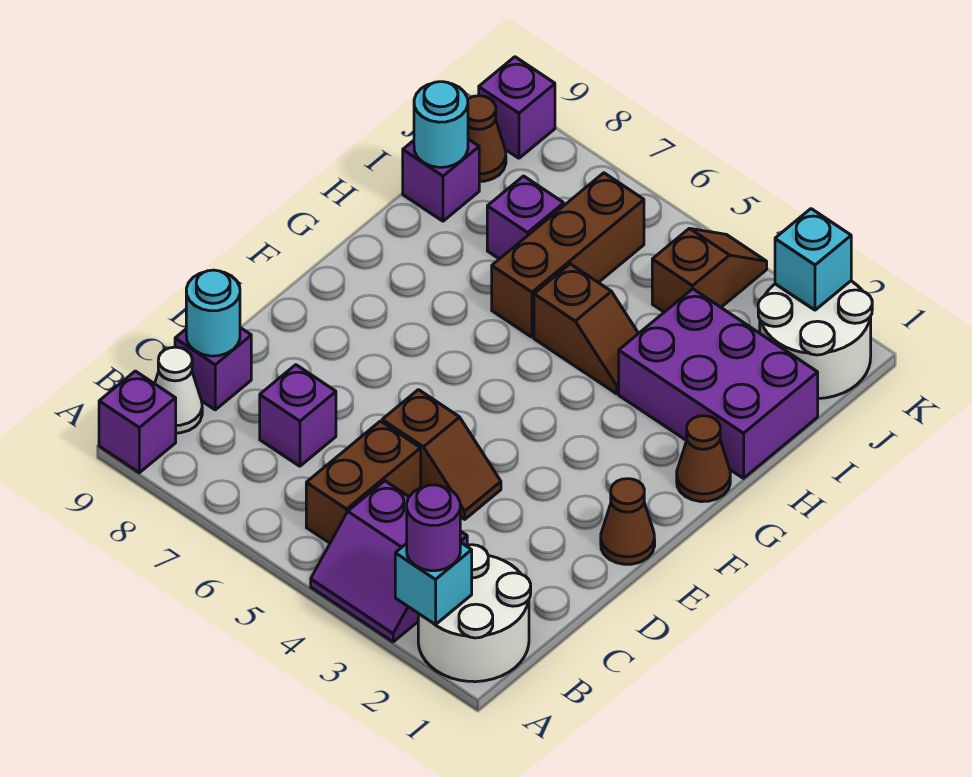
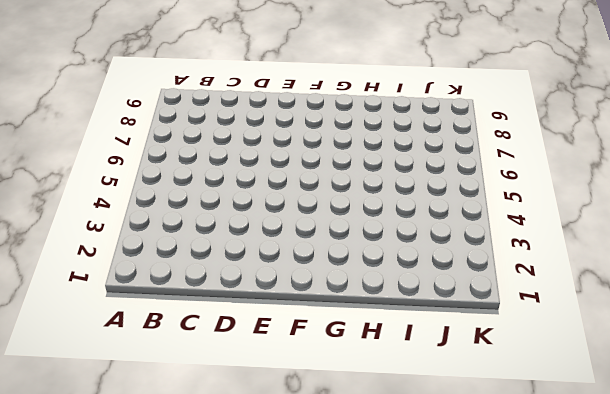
none -> white 2x2 round brick [418,545,531,682]
none -> purple 2x2 slope [311,481,467,642]
none -> purple 1x1 brick [99,371,176,473]

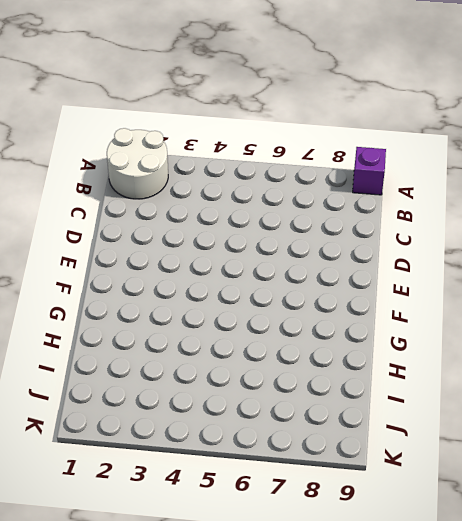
none -> purple 2x2 slope [311,481,467,642]
none -> brown 1x2 brick [306,421,421,543]
none -> white 1x1 cone [155,347,202,433]

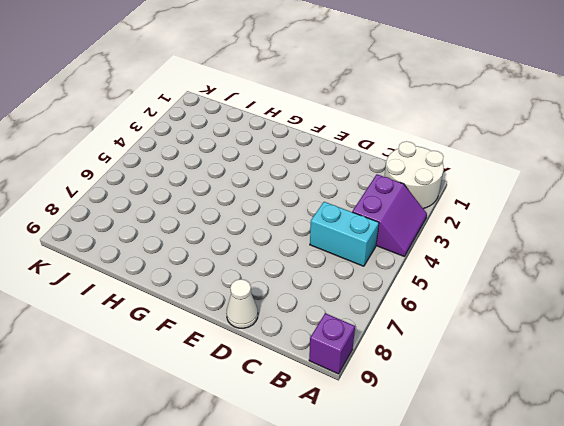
cyan 1x2 brick [310,202,379,266] -> brown 1x2 brick [306,421,421,543]
white 1x1 cone [226,279,258,328] -> white 1x1 cone moved to [155,347,202,433]
none -> purple 1x1 brick [260,365,336,466]
none -> purple 1x1 brick [175,328,251,410]
none -> brown 1x2 slope [382,390,501,519]

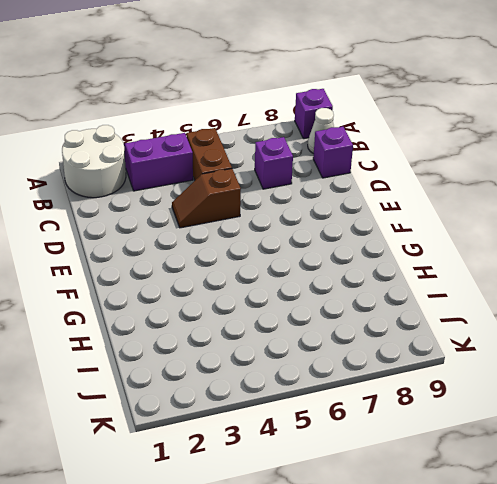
none -> brown 1x1 cone [601,479,655,564]
none -> brown 1x1 cone [677,416,730,502]
none -> purple 2x3 brick [619,289,818,478]

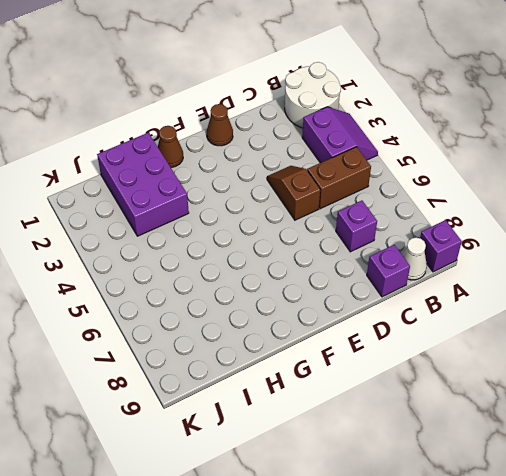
none -> brown 1x2 slope [534,264,639,394]
none -> brown 1x3 brick [492,173,644,337]
none -> purple 1x1 brick [487,176,564,259]

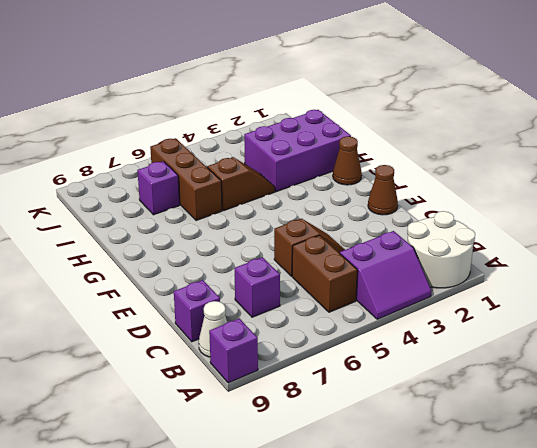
none -> purple 1x1 brick [403,139,479,221]
none -> white 2x2 round brick [758,281,872,399]
none -> brown 1x2 slope [652,228,767,312]

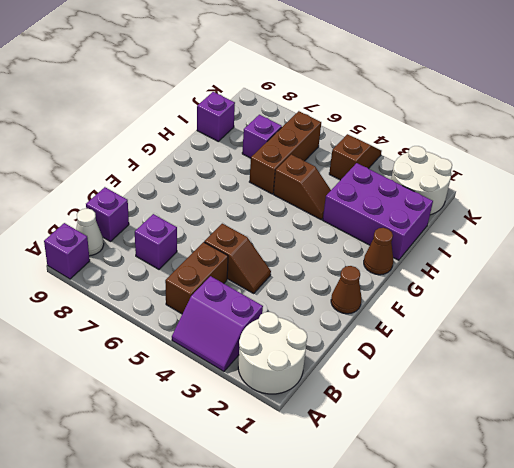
none -> brown 1x1 cone [468,96,506,181]
none -> purple 1x1 brick [479,57,555,158]
none -> cyan 1x1 brick [395,542,472,625]

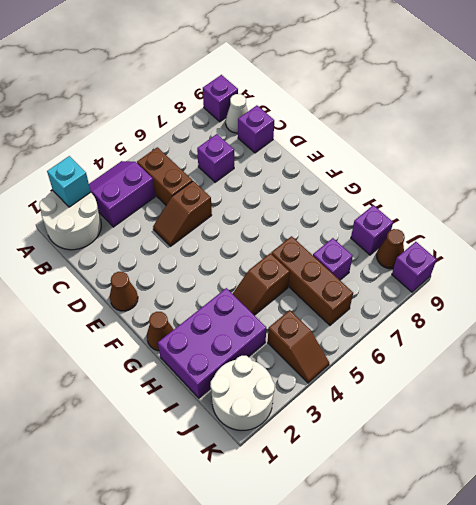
none -> cyan 1x1 round brick [186,270,240,356]
none -> cyan 1x1 round brick [414,82,468,167]
none -> cyan 1x1 brick [775,209,851,310]

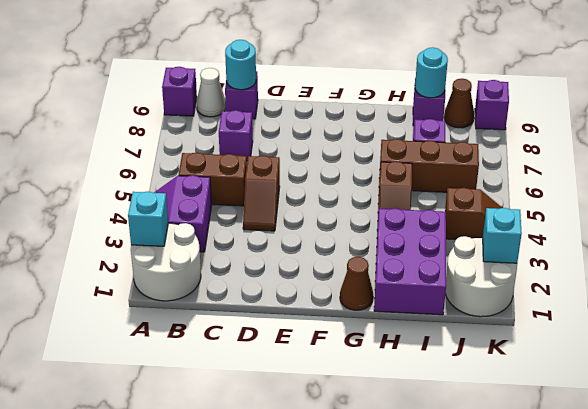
none -> brown 1x1 cone [601,479,655,564]
none -> purple 1x1 round brick [407,485,460,571]

